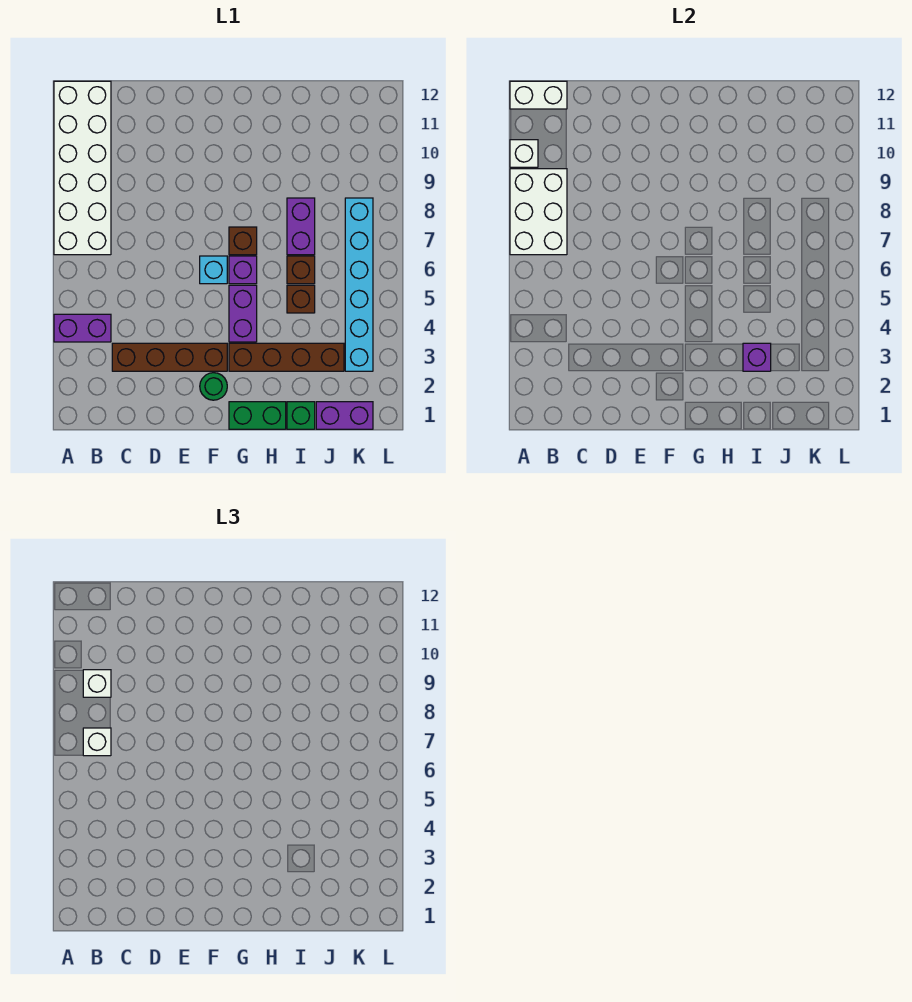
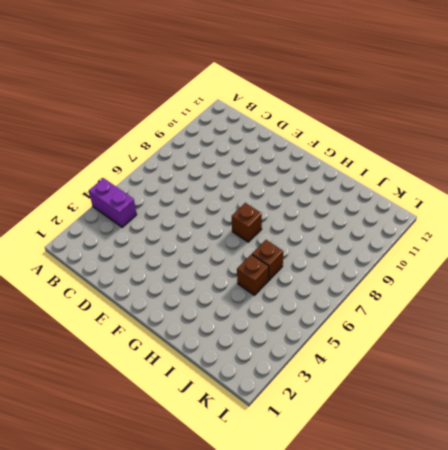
none -> white 2x6 brick [54,81,111,255]
none -> brown 1x4 brick [112,343,227,371]
none -> green 1x1 round brick [200,373,227,400]

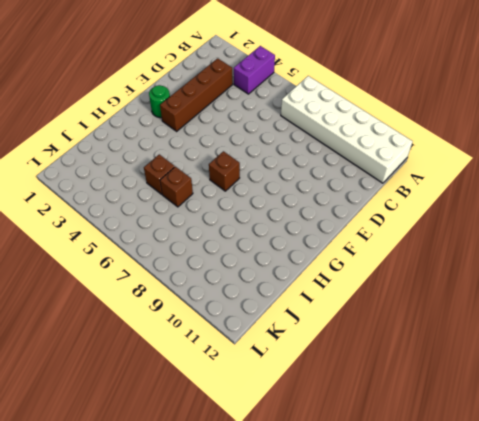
none -> cyan 1x1 brick [200,256,227,284]
none -> green 1x2 brick [229,402,286,429]
none -> brown 1x4 brick [229,343,344,371]

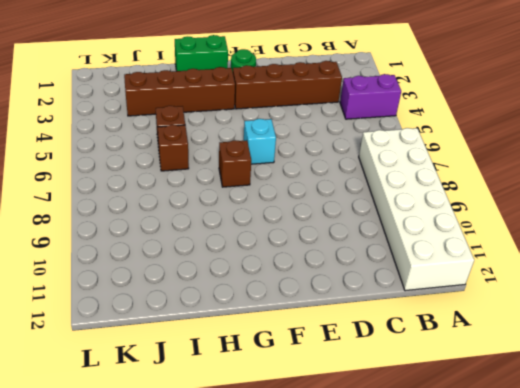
none -> purple 1x2 brick [229,285,257,342]
none -> purple 1x1 brick [229,256,257,284]
none -> green 1x1 brick [287,402,315,429]

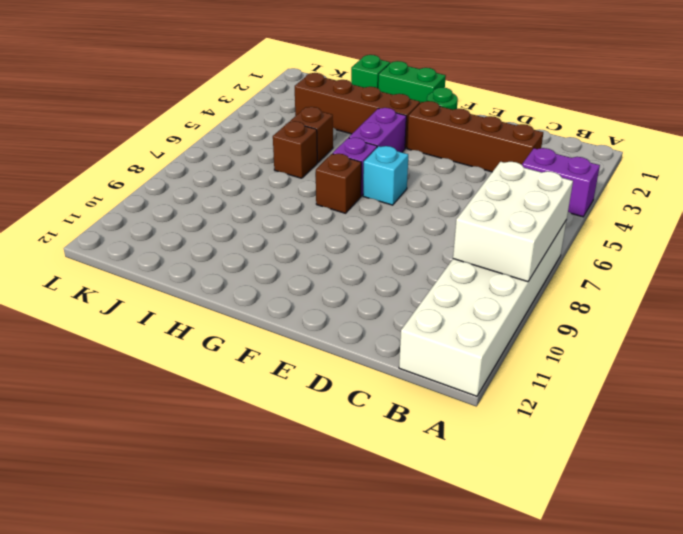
none -> purple 1x2 brick [287,198,315,255]
none -> purple 1x2 brick [316,402,373,429]
none -> cyan 1x6 brick [345,198,373,371]

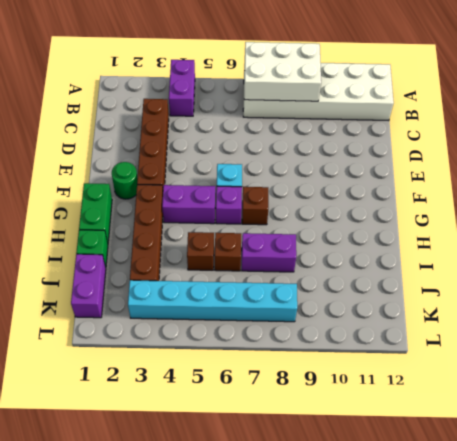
none -> white 1x1 brick [510,140,538,167]
none -> white 1x2 brick [510,81,567,109]
none -> purple 1x1 brick [743,343,771,371]

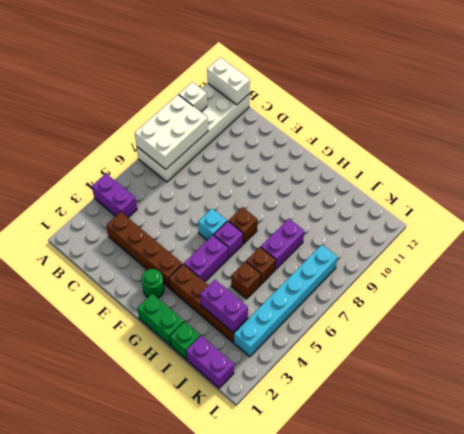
purple 1x2 brick [200,280,248,332] -> purple 1x1 brick [743,343,771,371]
none -> white 1x1 brick [83,728,111,756]
none -> white 1x1 brick [83,670,111,697]

